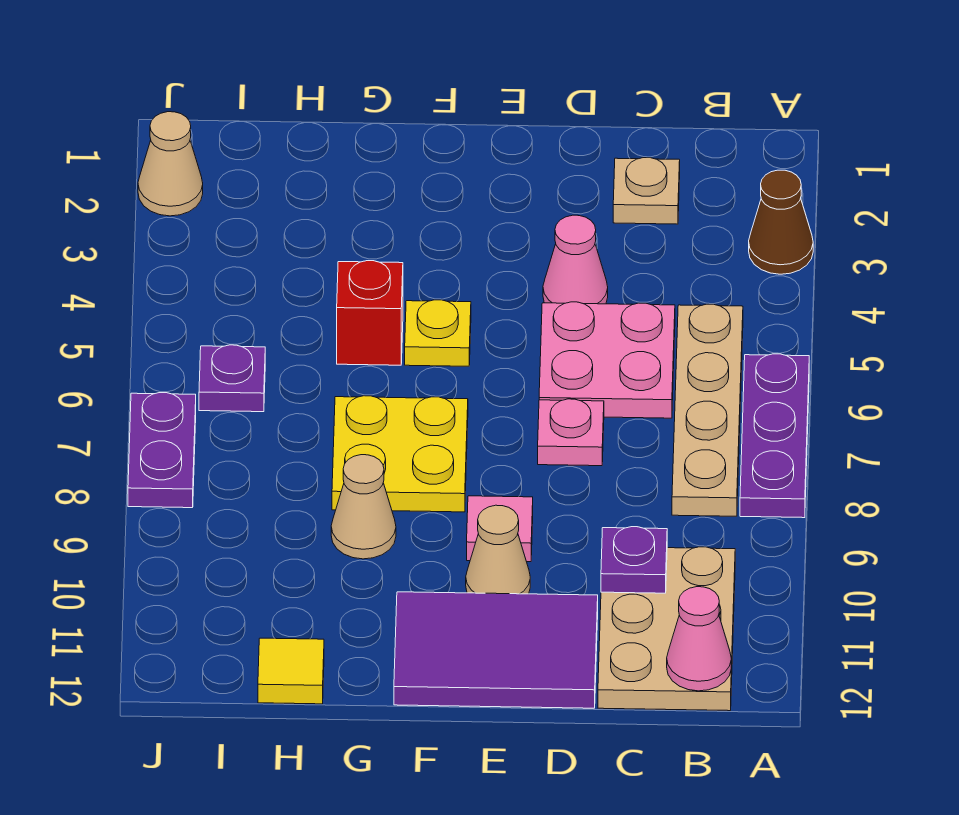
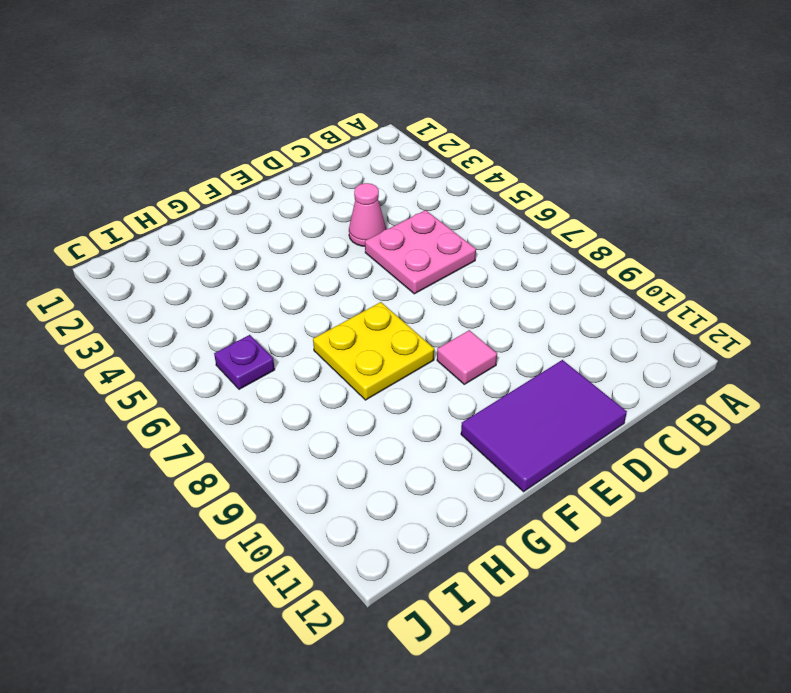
none -> brown 1x1 cone [749,170,813,274]
none -> purple 1x3 plate [740,354,809,518]
none -> tan 1x4 plate [672,304,743,516]

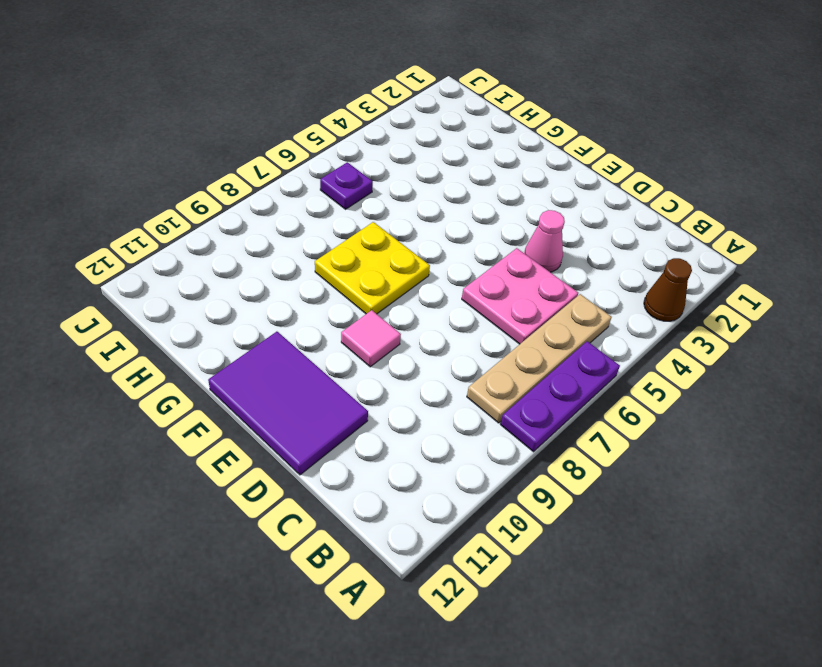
none -> tan 2x3 plate [598,547,735,711]
none -> tan 1x1 plate [613,158,680,224]
none -> pink 1x1 plate [538,399,604,466]

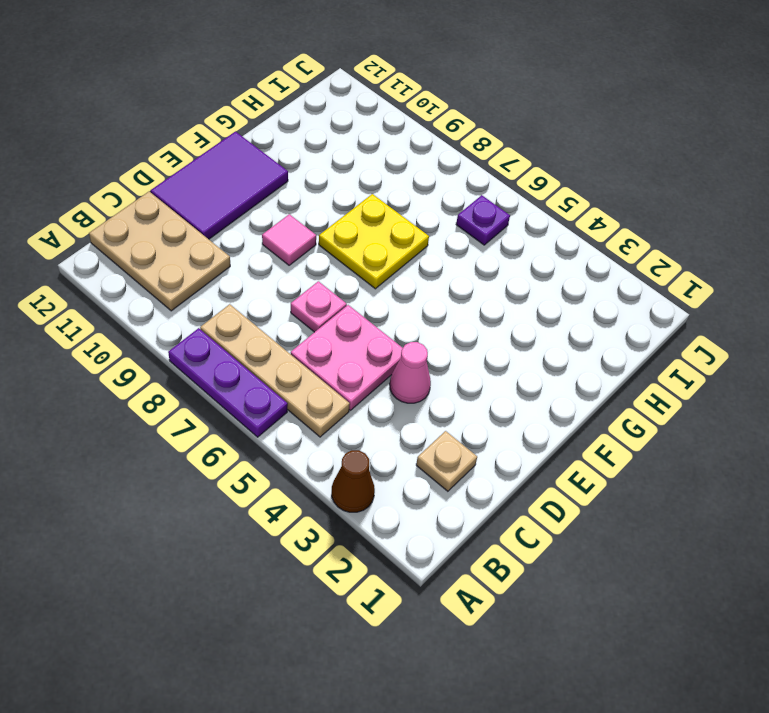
none -> tan 1x1 cone [466,505,530,594]
none -> yellow 1x1 plate [405,300,471,366]
none -> red 1x1 brick [337,261,403,365]

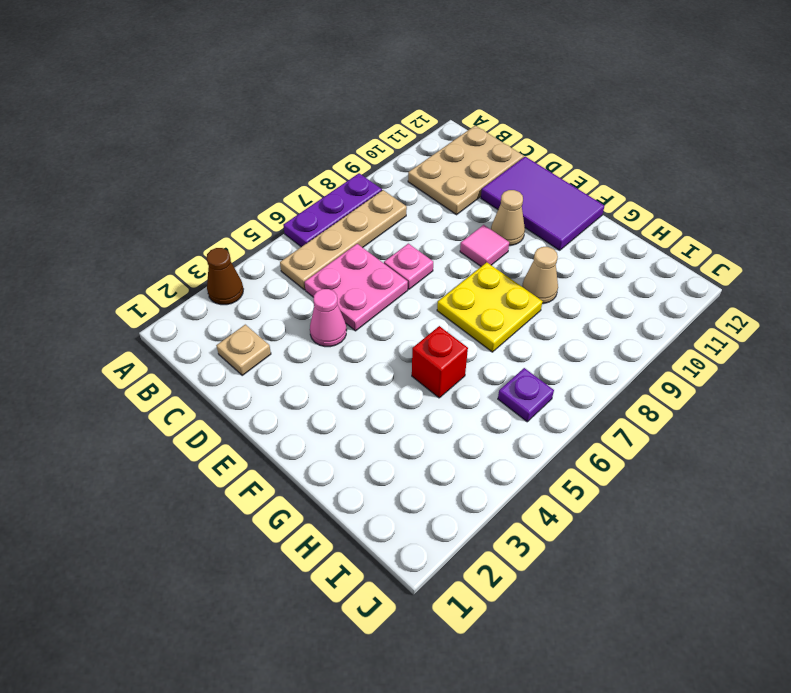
none -> yellow 1x1 plate [405,300,471,366]
none -> yellow 1x1 tile [258,638,324,704]
none -> tan 1x1 cone [138,112,203,216]

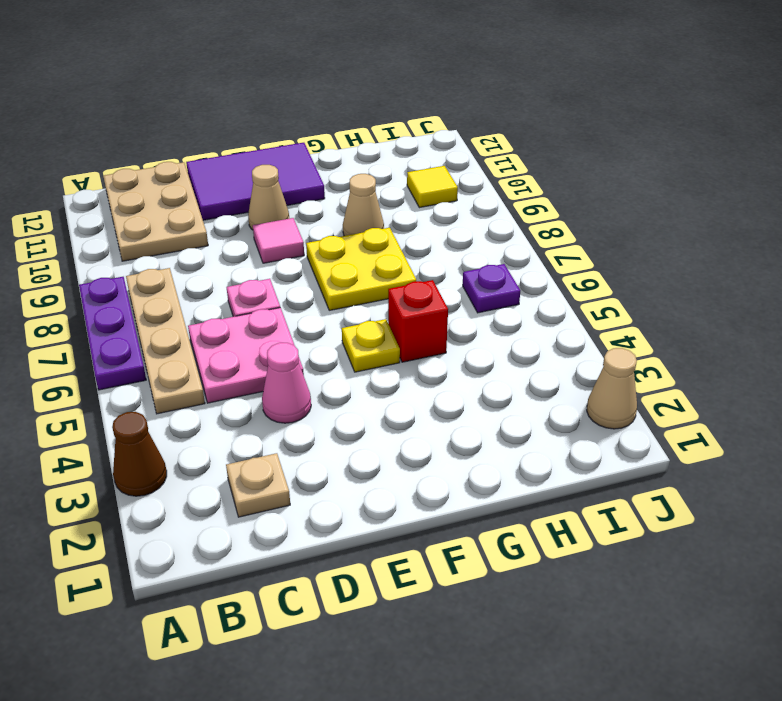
yellow 1x1 tile [407,166,458,208] -> yellow 1x1 tile moved to [258,638,324,704]
none -> purple 1x2 plate [128,393,196,508]
none -> pink 1x1 cone [667,587,731,691]
none -> purple 1x1 plate [601,527,667,593]

